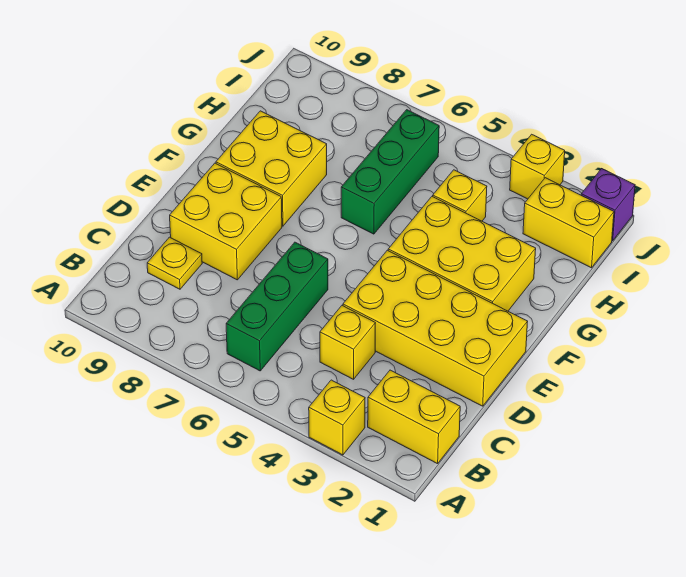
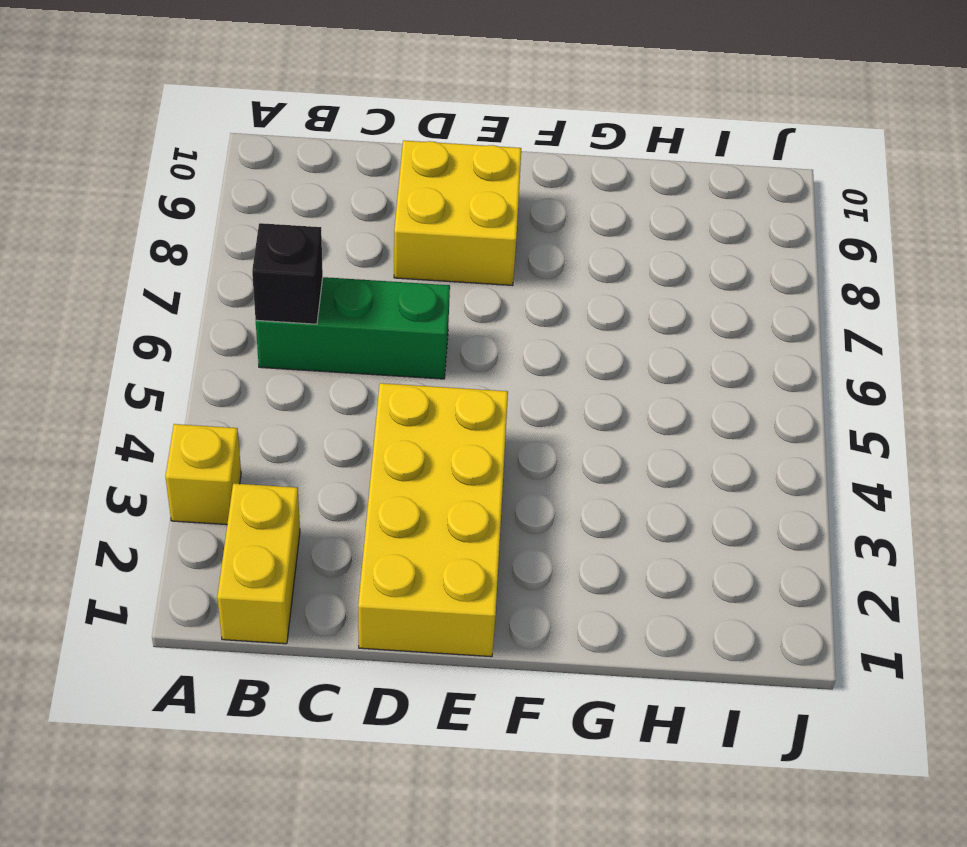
black 1x1 brick [252,223,323,324] -> none
none -> yellow 1x1 brick [320,306,375,379]
none -> yellow 1x1 plate [147,237,202,289]
none -> yellow 2x3 brick [388,196,536,311]

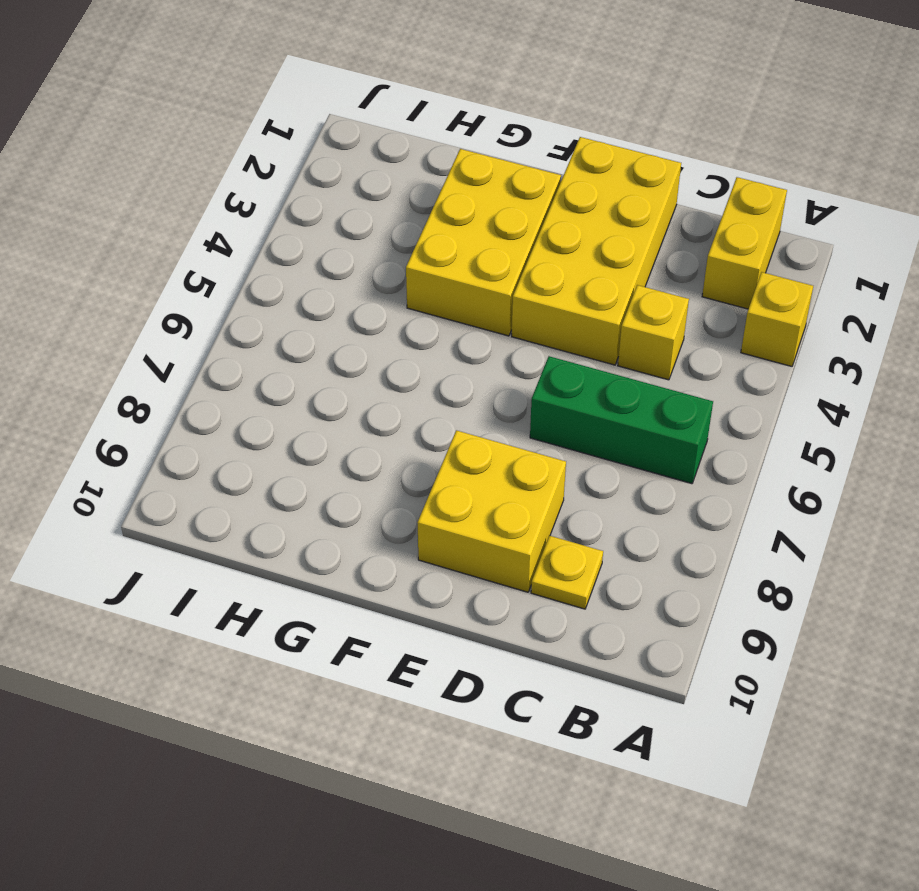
none -> yellow 2x2 brick [216,111,327,226]
none -> green 1x3 brick [341,110,439,234]
none -> yellow 1x1 brick [433,170,487,221]

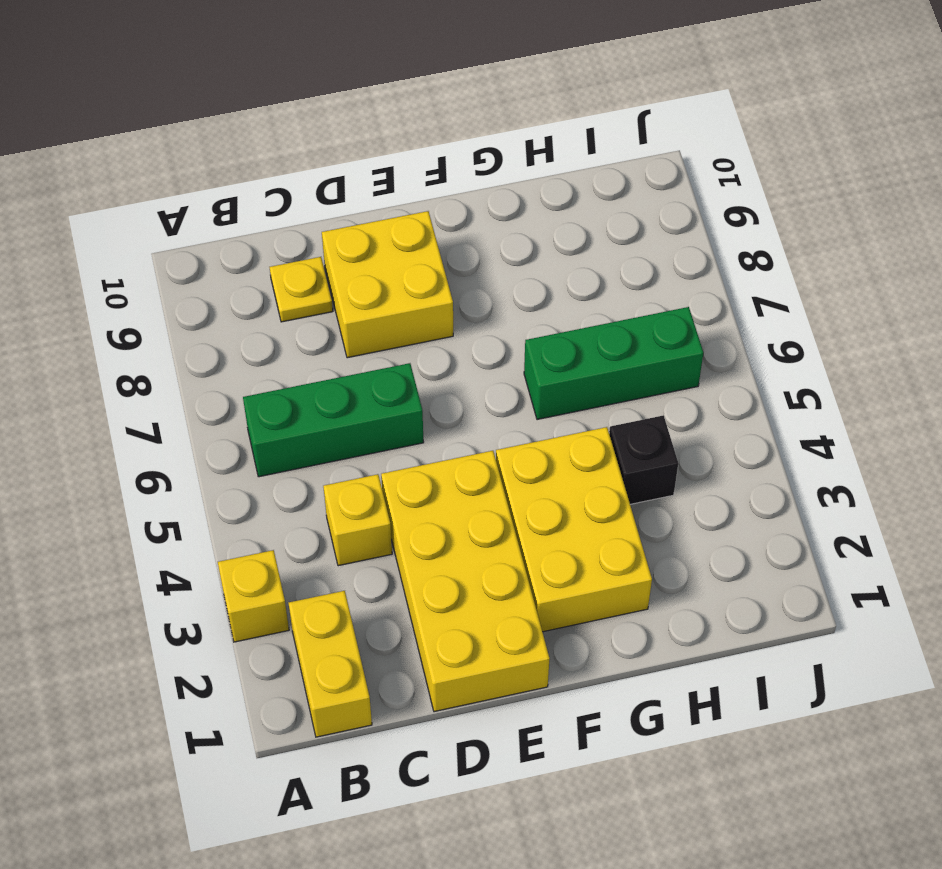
black 1x1 brick [609,415,678,504] -> yellow 1x1 brick [433,170,487,221]
none -> yellow 2x2 brick [216,111,327,226]
none -> yellow 1x2 brick [523,178,614,268]
none -> purple 1x1 brick [581,169,635,241]

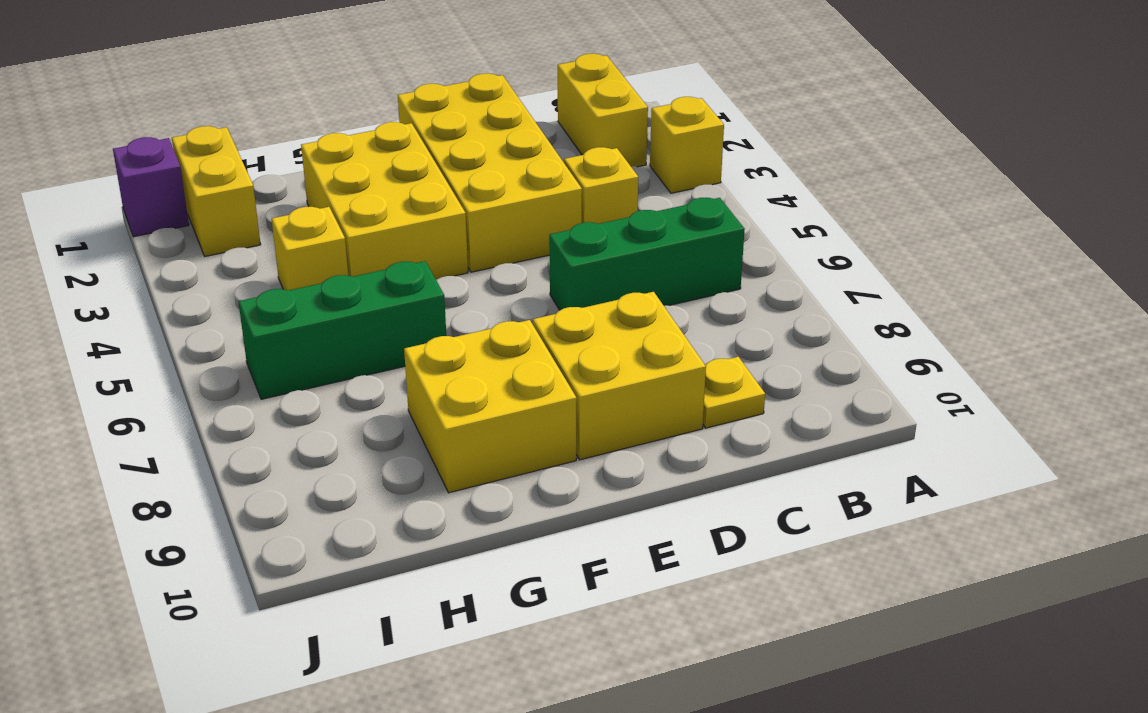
none -> yellow 1x1 brick [510,134,565,199]

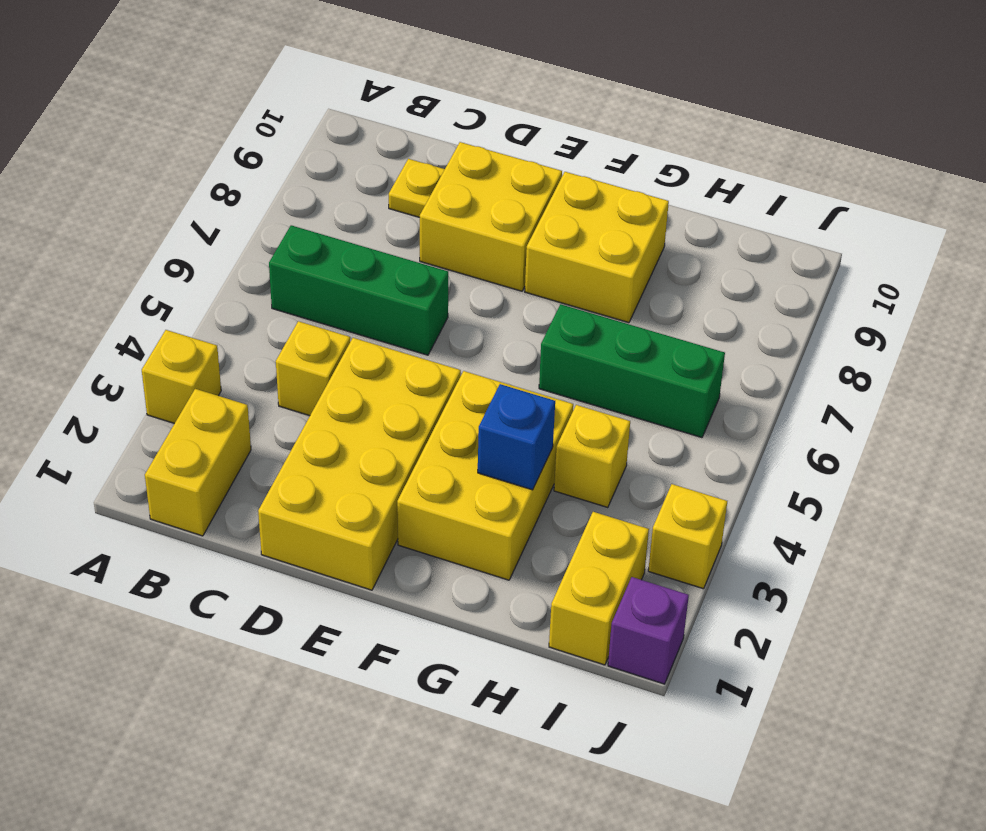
blue 1x1 brick [478,384,555,490] -> none

